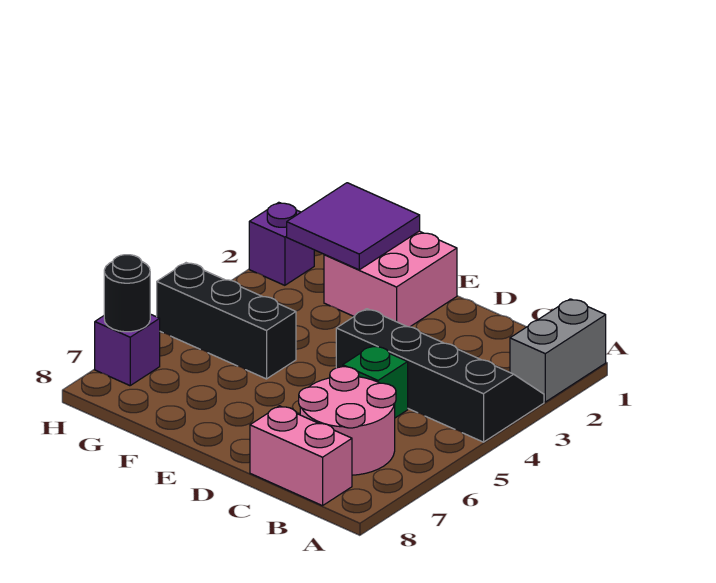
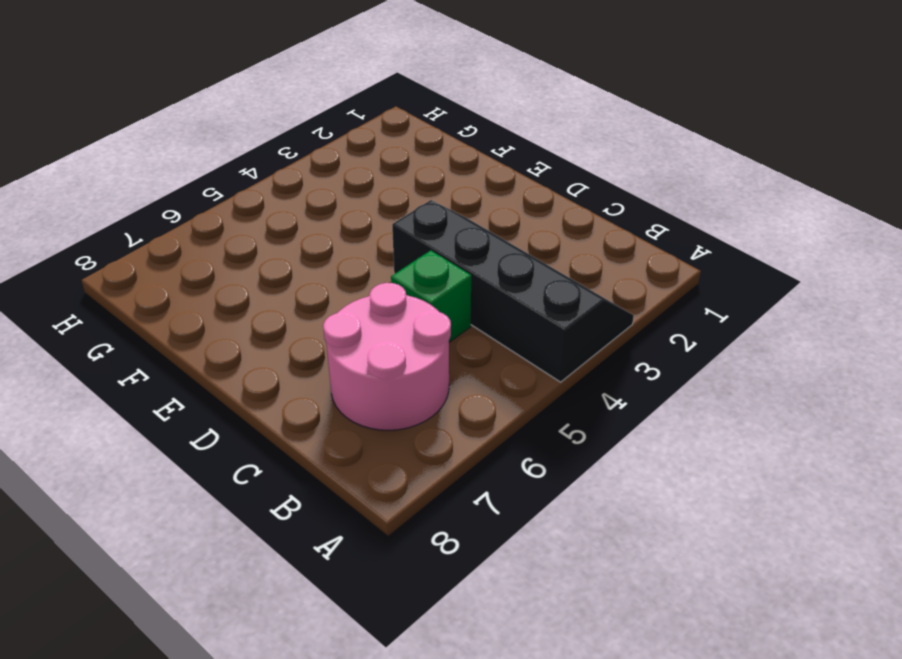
none -> grey 1x2 brick [510,299,606,402]
none -> pink 1x2 brick [250,406,352,506]

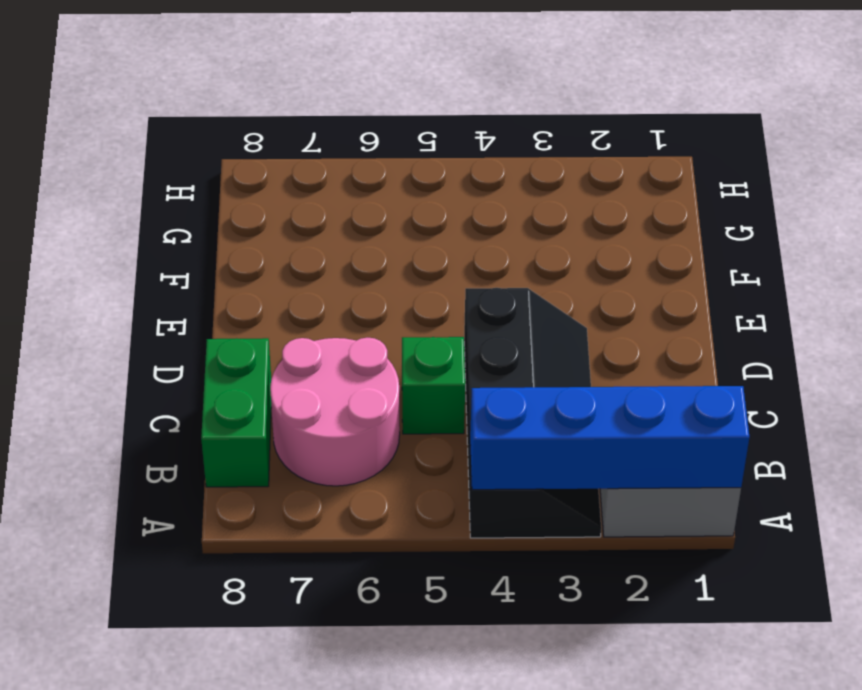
blue 1x4 brick [470,386,749,490] -> none
green 1x2 brick [201,338,271,487] -> pink 1x2 brick [250,406,352,506]
none -> pink 2x2 brick [324,231,457,327]
none -> black 1x3 brick [157,263,296,379]

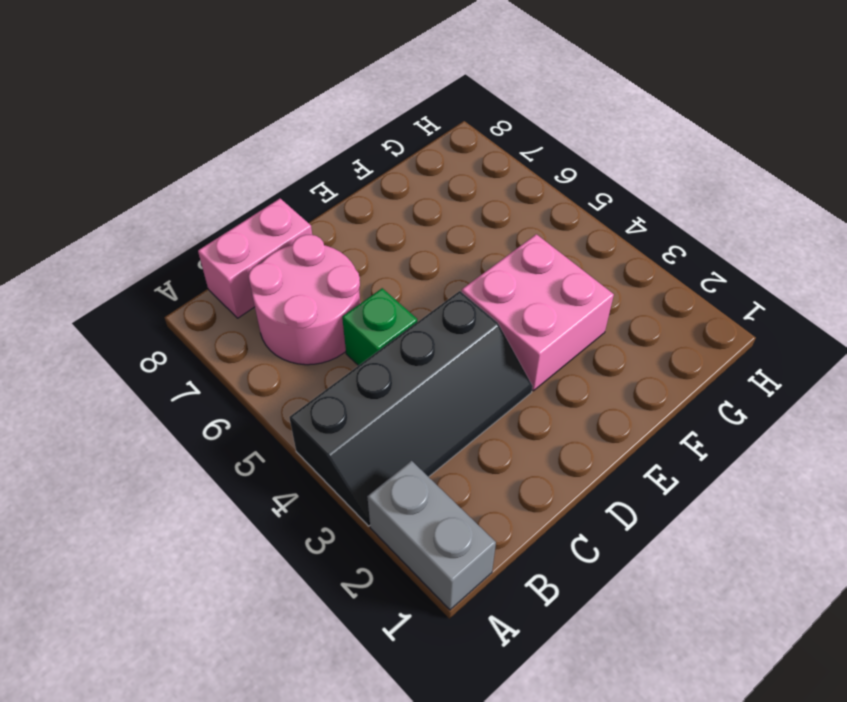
pink 2x2 brick [462,234,614,391] -> pink 2x2 brick moved to [324,231,457,327]
none -> black 1x3 brick [157,263,296,379]
none -> purple 1x1 brick [249,202,314,285]

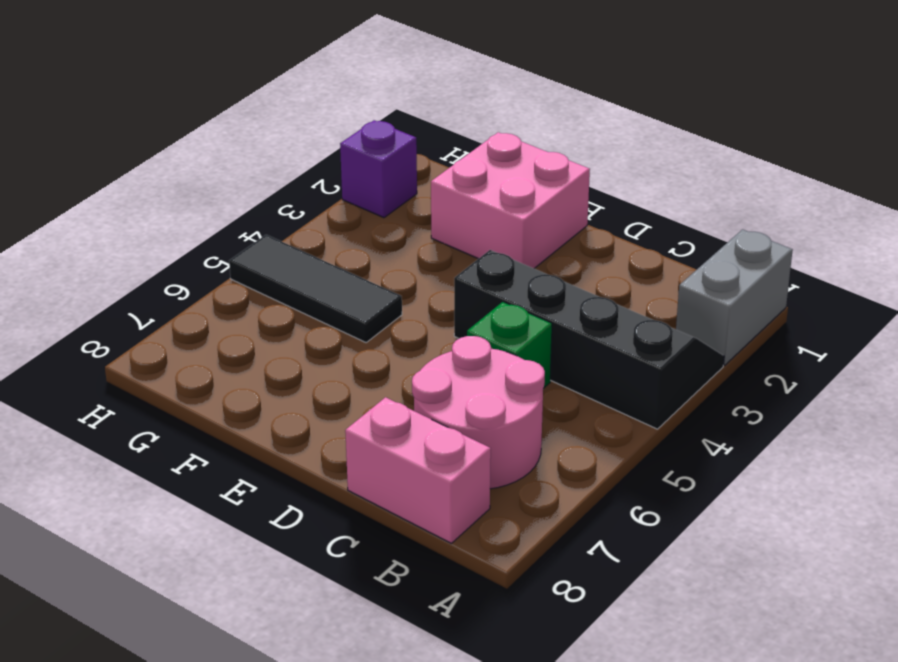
black 1x3 tile [229,235,402,342] -> black 1x3 brick [157,263,296,379]
none -> purple 1x1 brick [95,314,160,386]
none -> purple 2x2 tile [287,183,420,270]

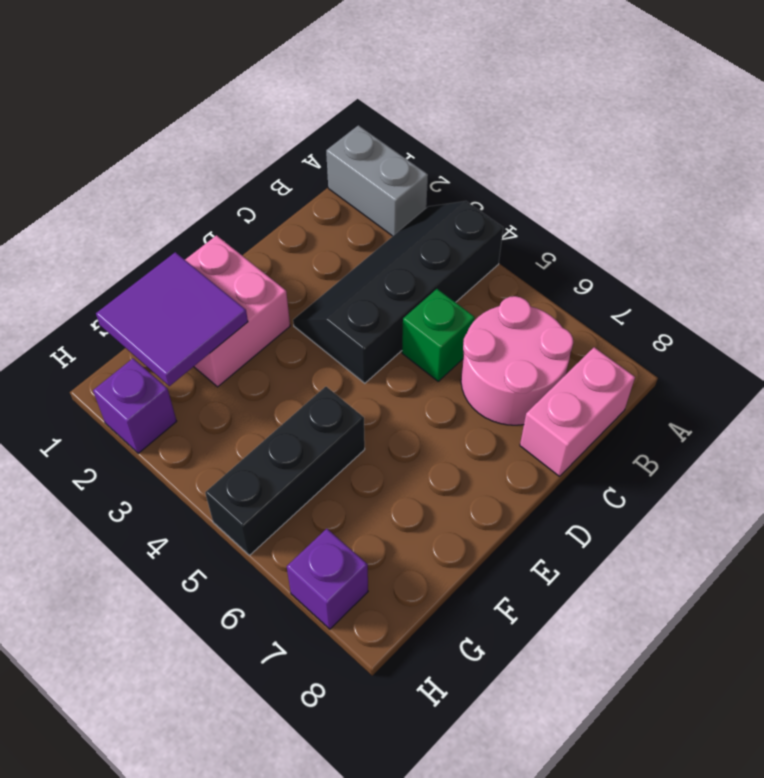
none -> black 1x1 round brick [104,255,150,332]

